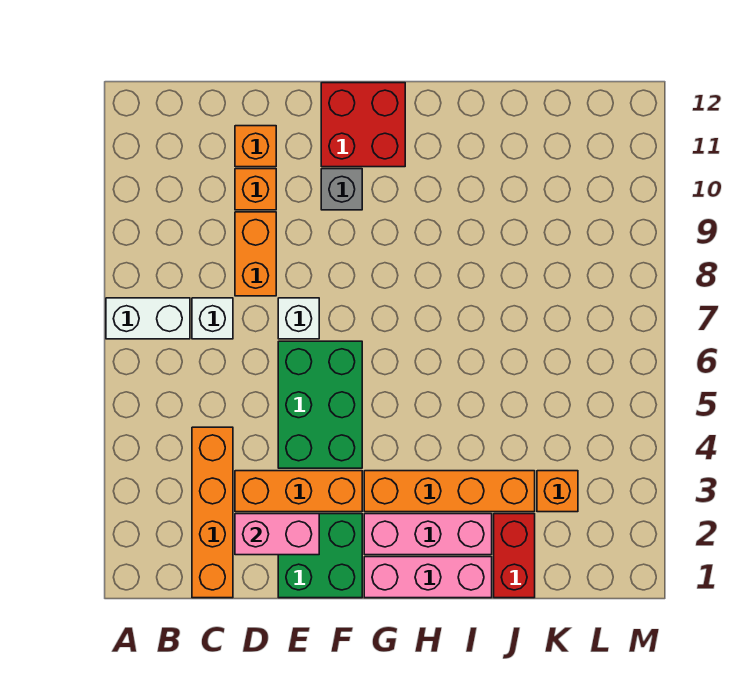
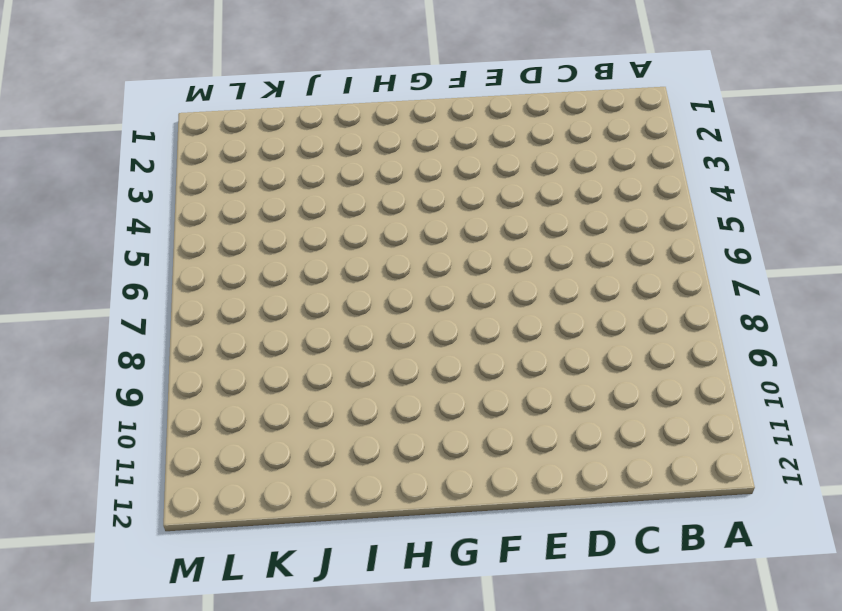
none -> white 1x2 brick [106,298,190,339]
none -> orange 1x4 brick [192,427,233,598]
none -> white 1x1 brick [192,298,233,339]

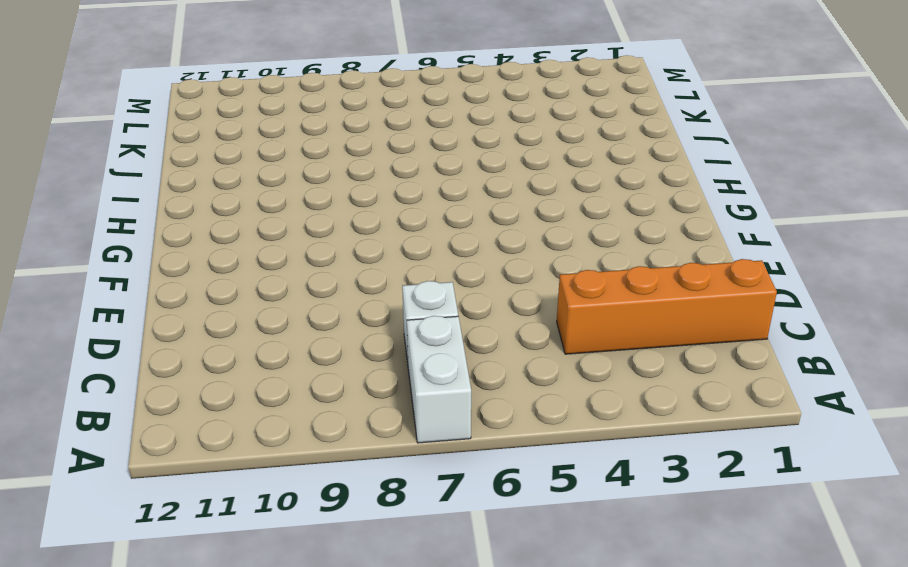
none -> orange 1x3 brick [235,471,362,512]
none -> orange 1x2 brick [235,212,276,296]
none -> orange 1x1 brick [235,169,276,210]

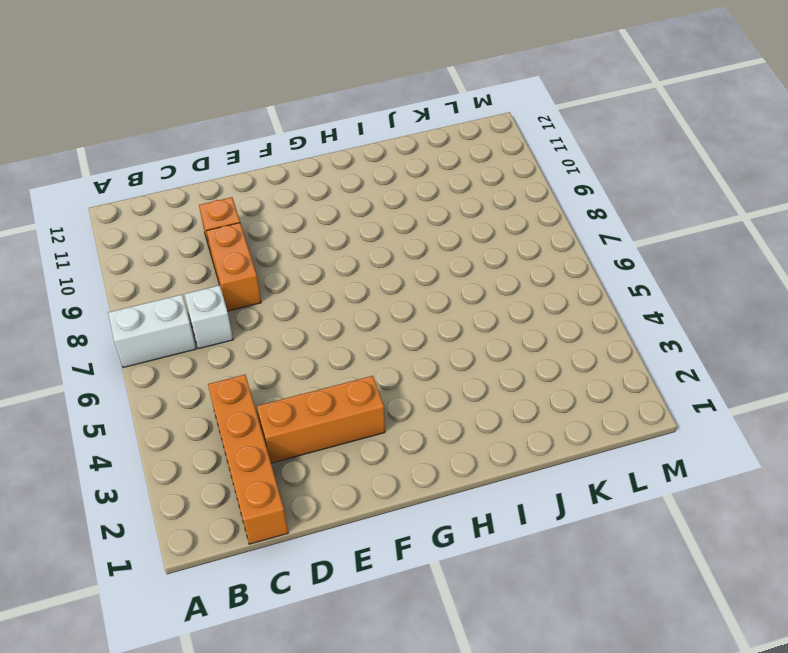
none -> orange 1x1 brick [235,126,276,167]
none -> green 2x2 brick [278,514,362,598]
none -> green 2x3 brick [278,341,362,468]

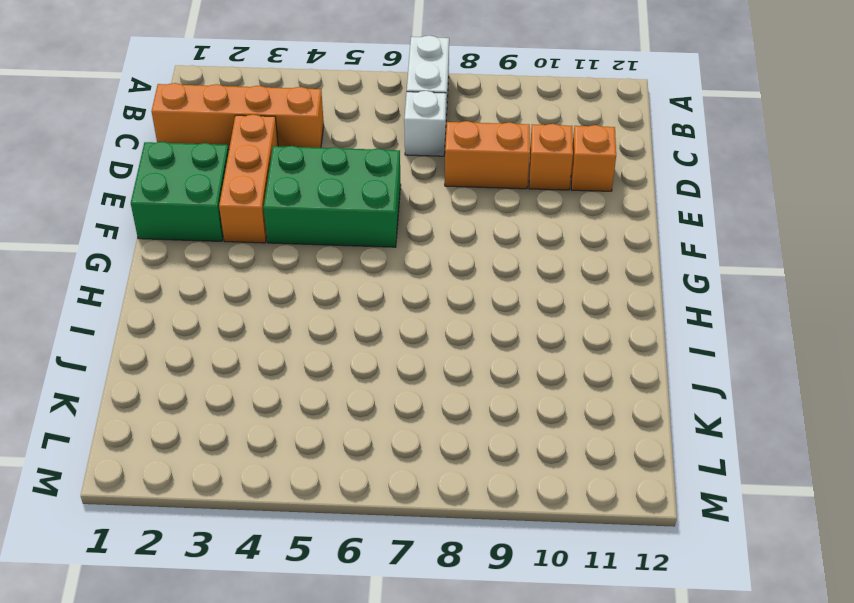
none -> white 1x1 brick [278,298,319,339]
none -> grey 1x1 brick [321,169,362,210]
none -> red 2x2 brick [321,83,405,167]

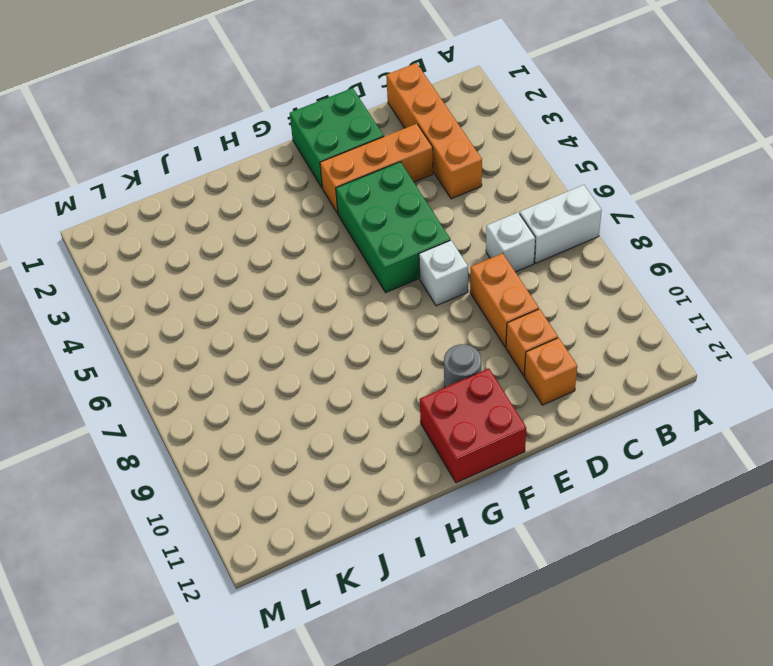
grey 1x1 round brick [444,344,481,388] -> grey 1x1 brick [321,169,362,210]
none -> pink 1x3 brick [364,557,492,598]
none -> pink 1x3 brick [364,514,492,555]
none -> orange 1x4 brick [364,471,535,512]

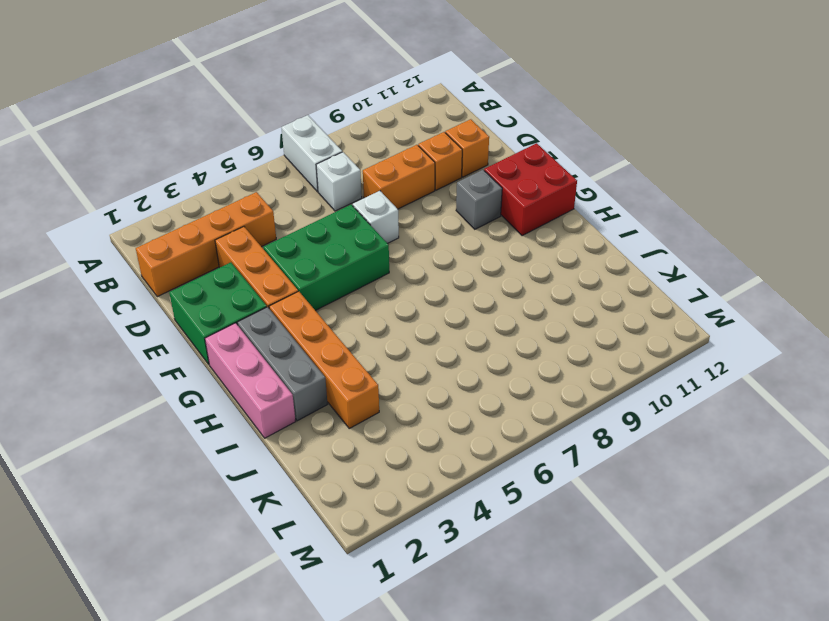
grey 1x3 brick [237,307,327,421] -> pink 1x3 brick [364,514,492,555]
none -> red 1x2 brick [494,514,535,598]
none -> orange 1x1 brick [537,471,578,512]
none -> pink 1x2 brick [235,514,319,555]

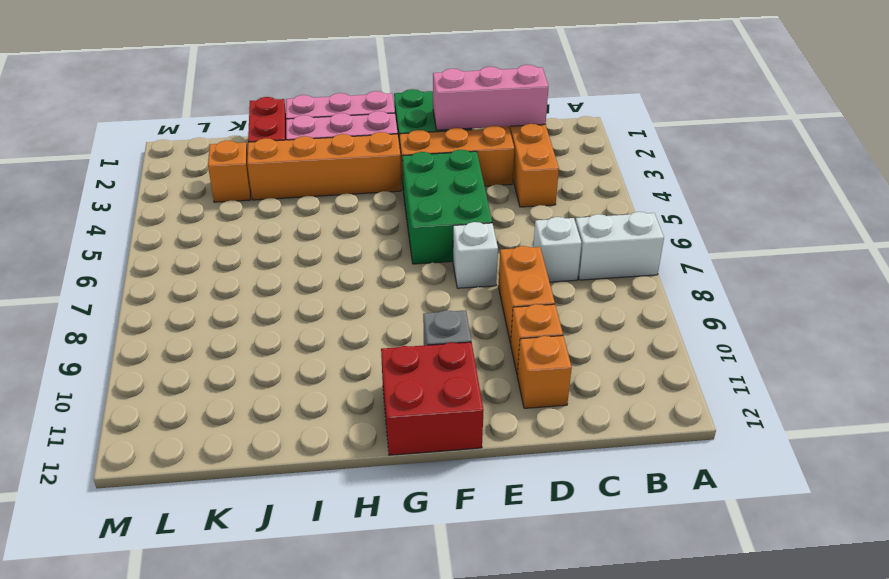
pink 1x3 brick [433,65,549,130] -> pink 1x2 brick [235,514,319,555]

